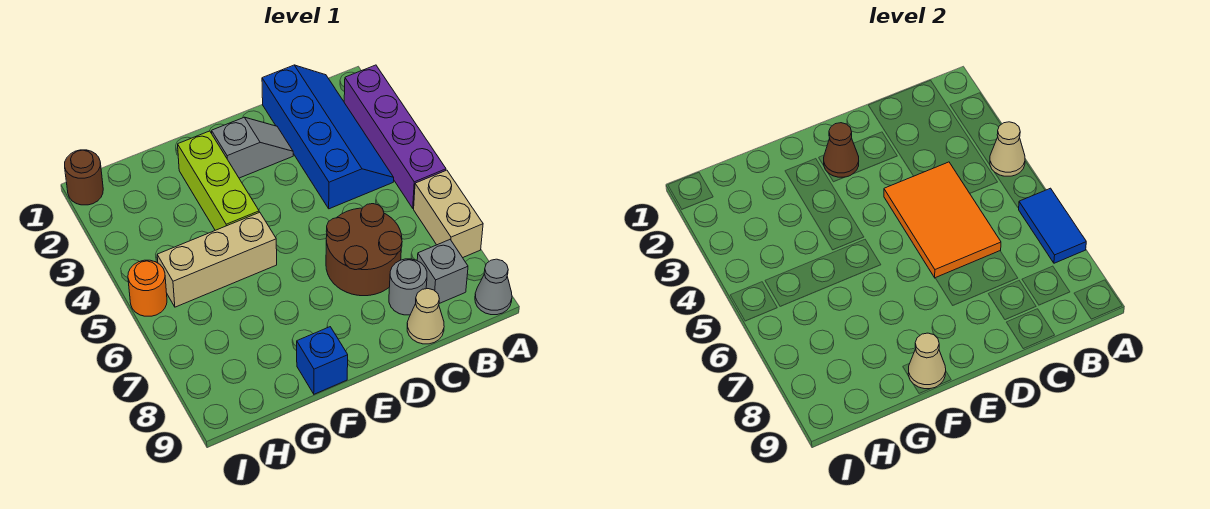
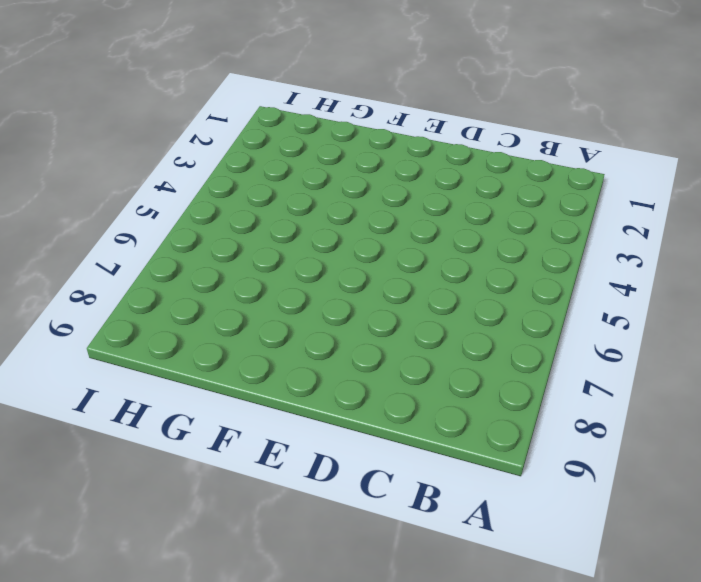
none -> purple 1x4 brick [344,65,446,208]
none -> tan 1x2 brick [414,170,483,258]
none -> grey 1x1 cone [475,259,512,315]

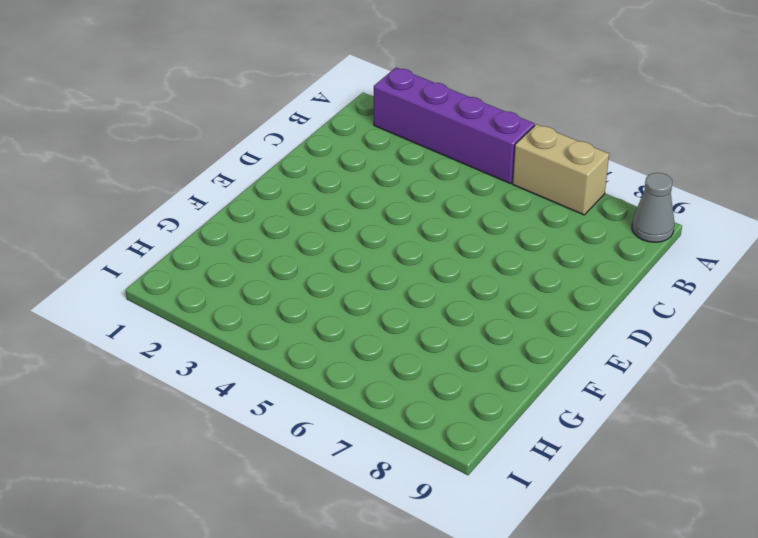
none -> blue 2x4 slope [262,65,394,209]
none -> grey 1x1 brick [417,240,468,304]
none -> brown 2x2 round brick [326,204,402,296]

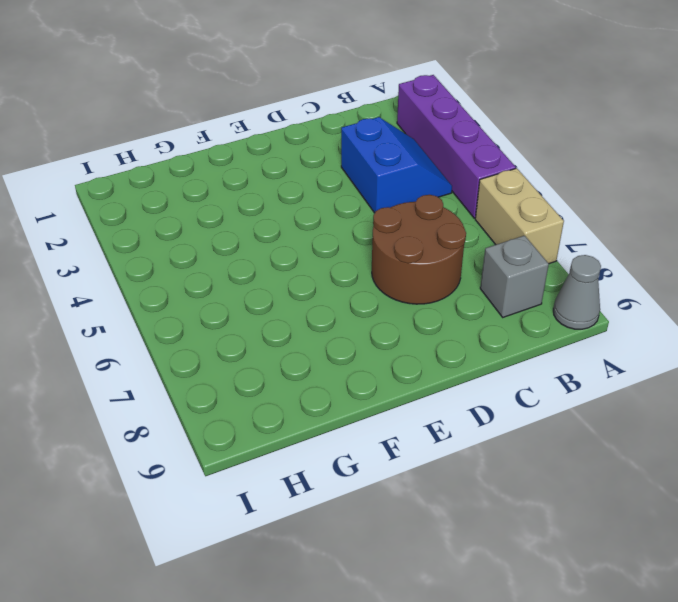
blue 2x2 slope [341,117,452,213] -> blue 2x4 slope [262,65,394,209]
none -> grey 1x1 round brick [389,259,427,315]
none -> tan 1x1 cone [407,289,444,344]
none -> grey 1x2 slope [212,117,293,178]

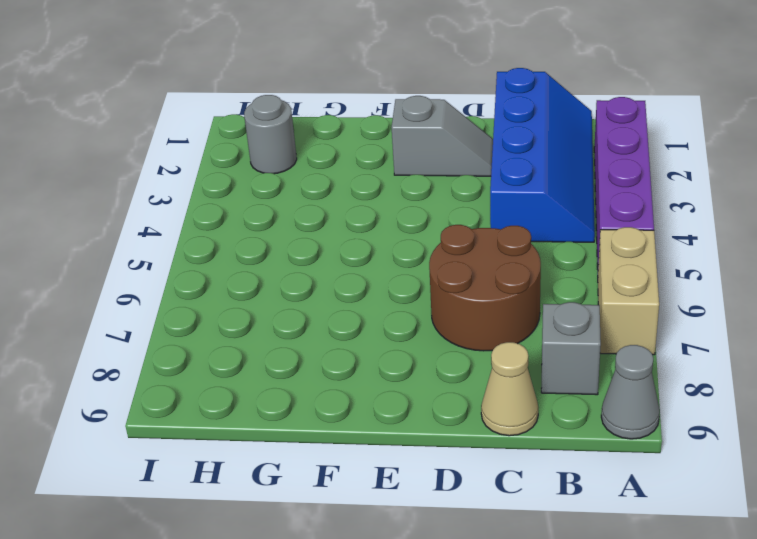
grey 1x1 round brick [244,95,297,174] -> grey 1x1 round brick moved to [389,259,427,315]
none -> lime 1x3 brick [178,131,259,230]
none -> tan 1x3 brick [157,212,277,307]
none -> blue 1x1 brick [297,327,348,394]

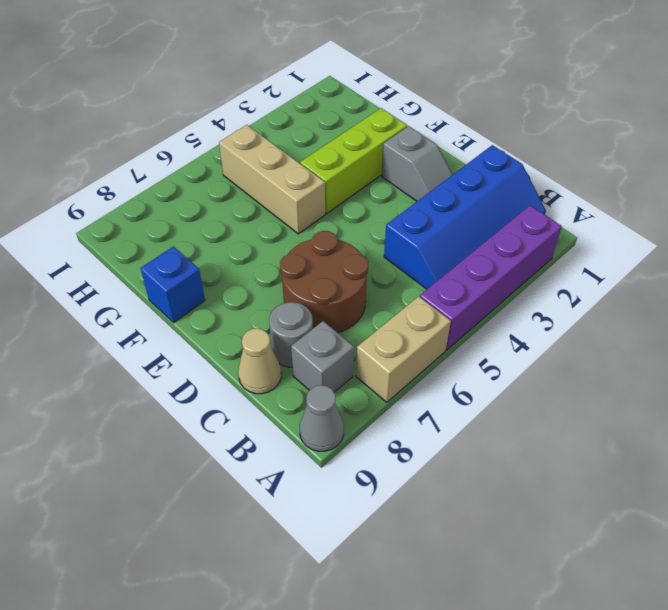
none -> brown 1x1 round brick [65,150,103,205]
none -> orange 1x1 round brick [128,260,167,316]
none -> tan 1x1 cone [990,122,1025,176]

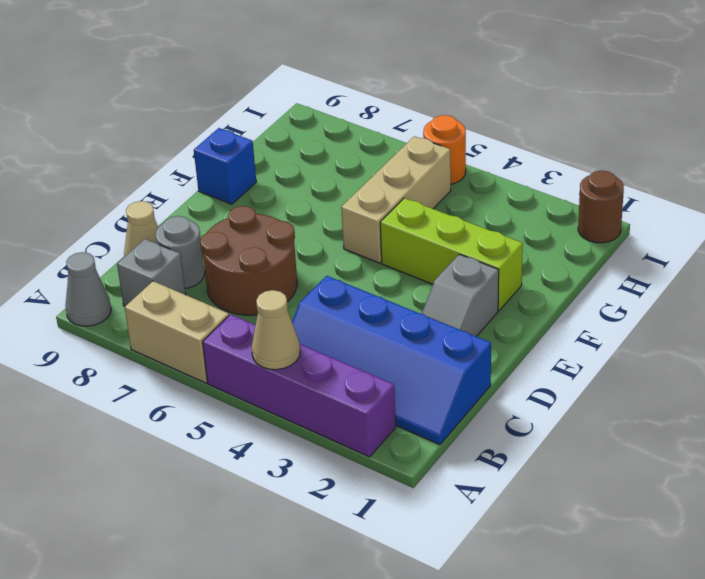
none -> blue 1x2 tile [1019,188,1086,263]
none -> orange 2x3 tile [884,162,1001,278]
none -> brown 1x1 cone [824,123,859,177]

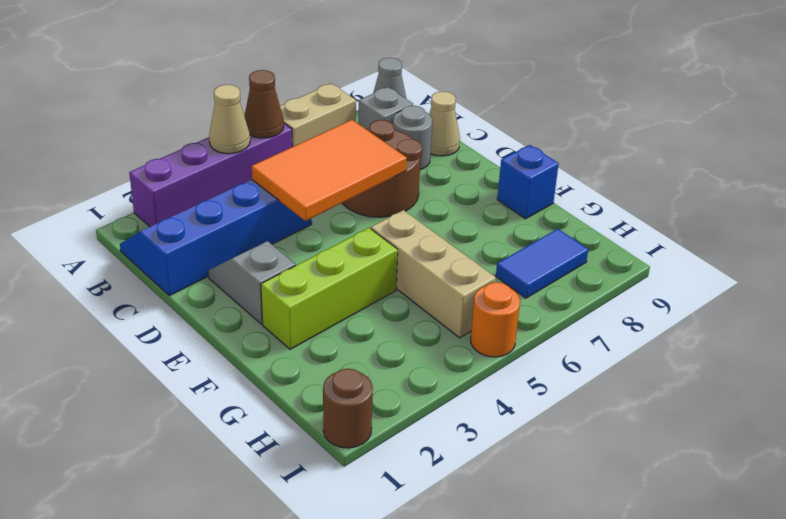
brown 1x1 cone [244,70,284,138] -> brown 1x1 cone moved to [824,123,859,177]
blue 1x2 tile [496,229,588,298] -> blue 1x2 tile moved to [1019,188,1086,263]
none -> tan 1x1 cone [908,333,946,389]

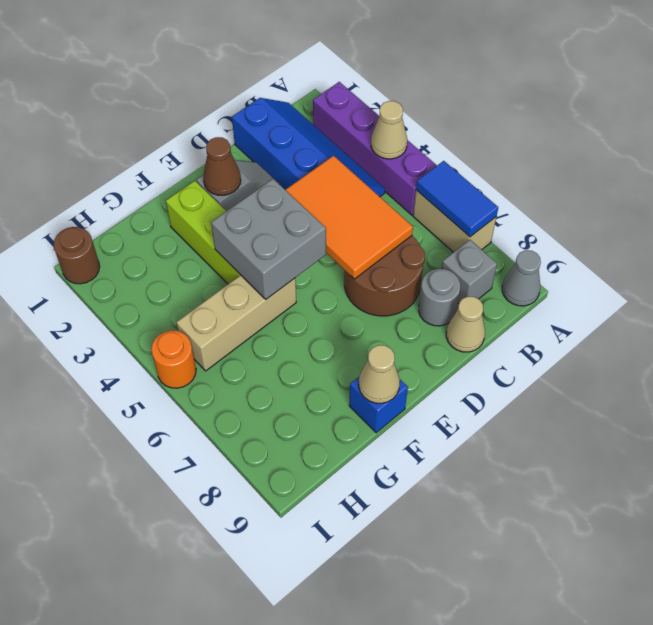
grey 2x2 brick [211,179,326,299] -> none

